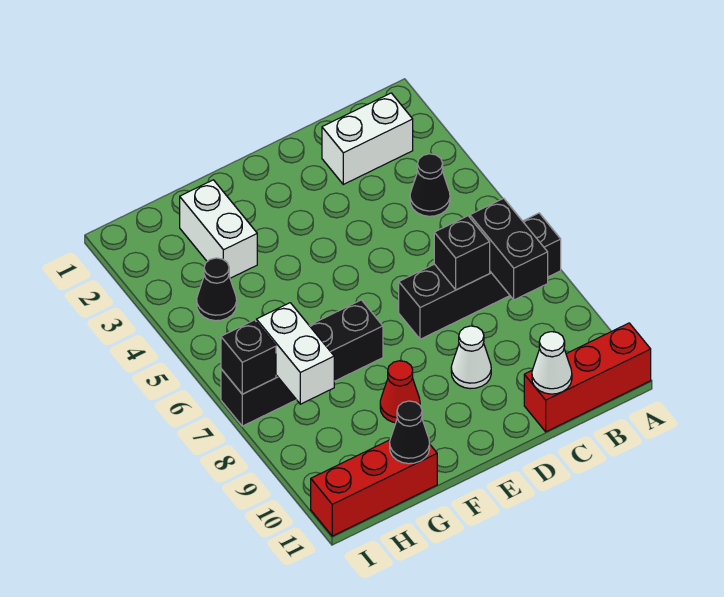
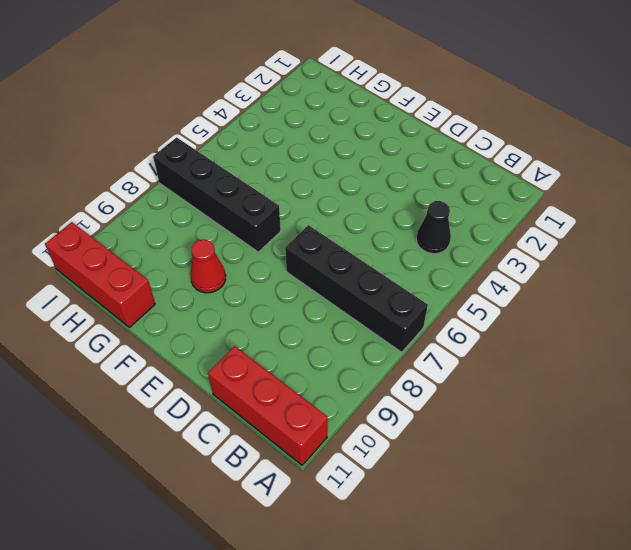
none -> white 1x2 brick [322,93,413,184]
none -> white 1x1 cone [451,326,491,389]
none -> white 1x2 brick [180,180,257,278]

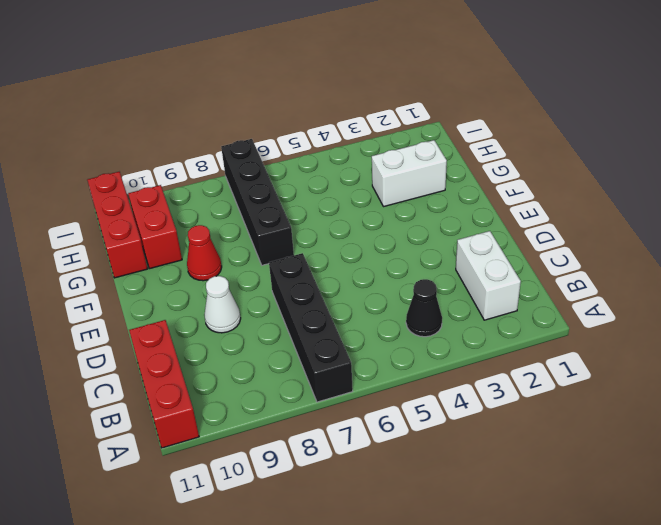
red 1x2 brick [128,185,182,269] -> none
none -> black 1x1 cone [197,258,237,321]
none -> black 1x2 brick [470,198,548,300]
none -> black 1x1 brick [434,216,490,290]

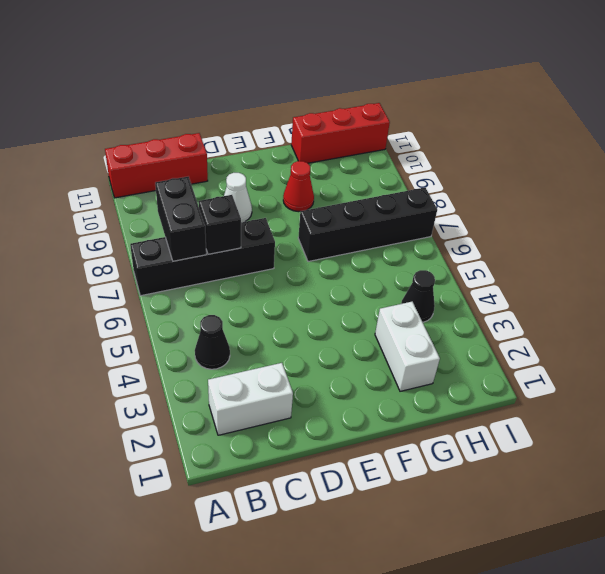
none -> white 1x1 cone [532,332,572,394]
none -> black 1x1 cone [390,401,430,464]
none -> white 1x2 brick [256,303,334,404]

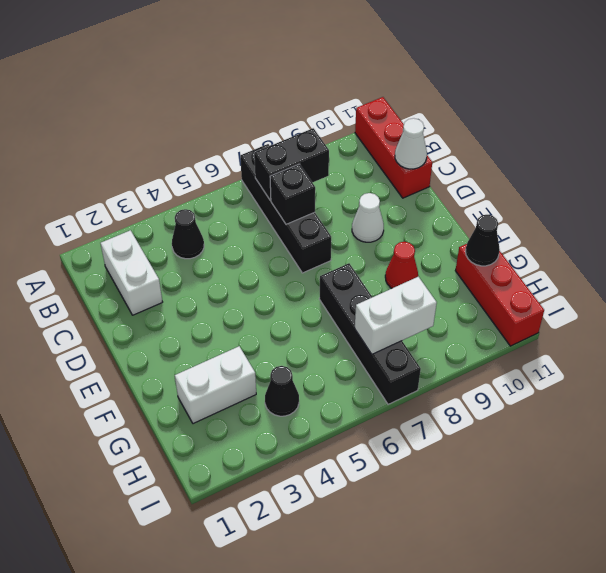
none -> black 1x1 brick [221,320,276,394]

